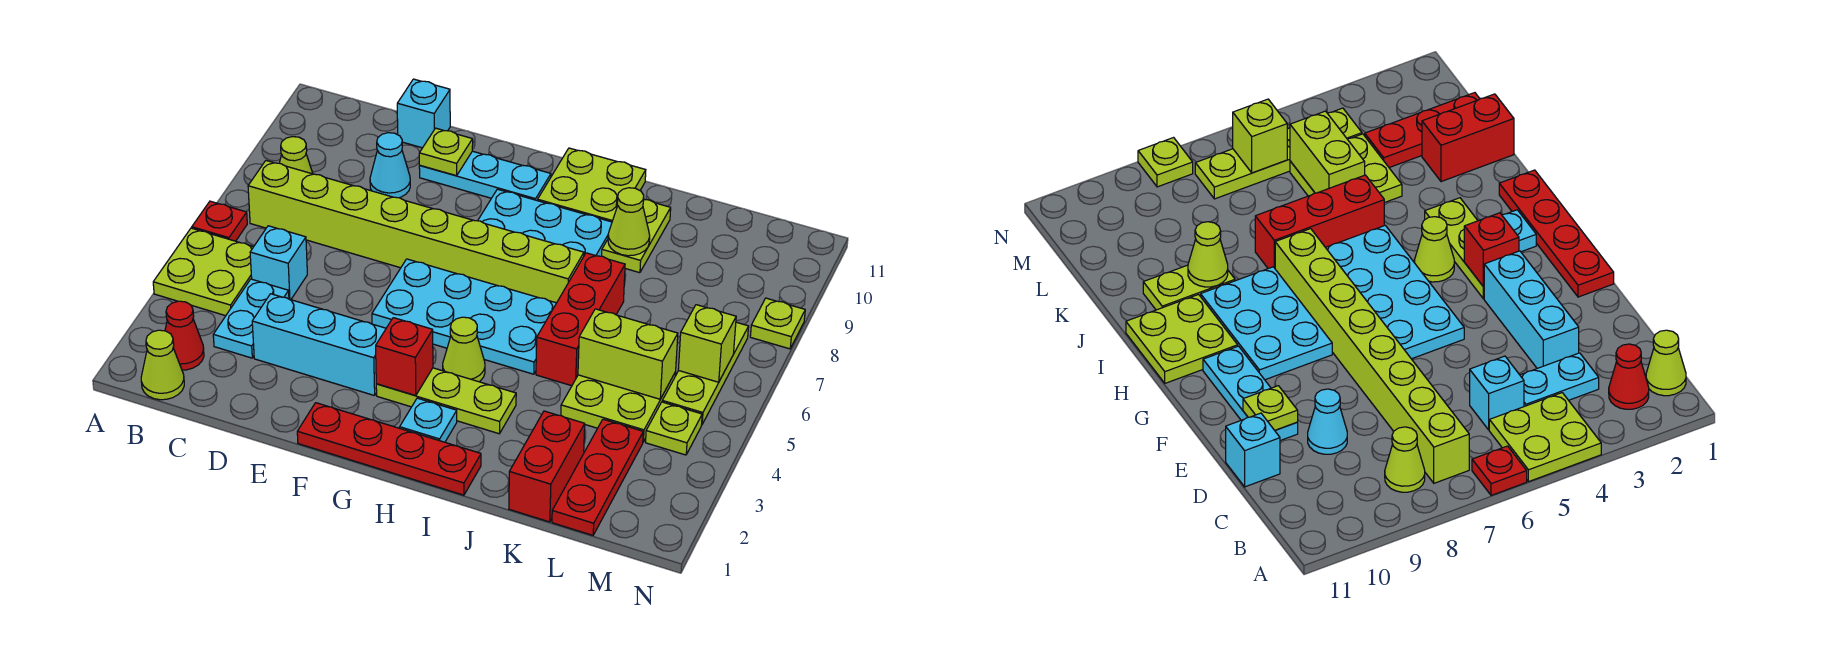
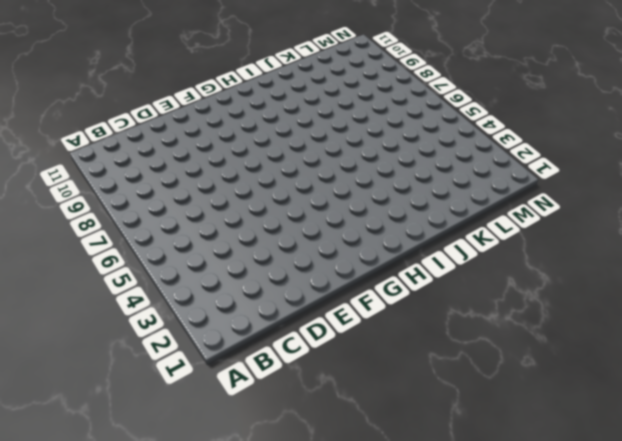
none -> lime 2x2 plate [153,228,253,316]
none -> red 1x1 plate [192,201,247,241]
none -> lime 1x1 cone [141,330,184,400]
none -> red 1x1 cone [165,301,204,370]

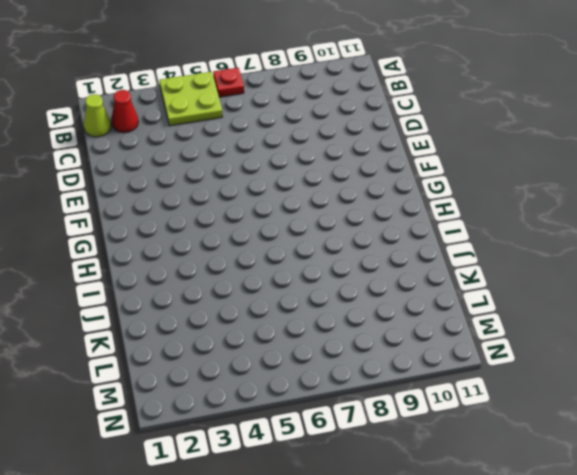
none -> lime 1x8 brick [248,161,584,303]
none -> lime 1x1 cone [280,137,313,174]
none -> cyan 1x2 plate [213,279,289,358]
none -> cyan 1x1 brick [250,226,307,300]

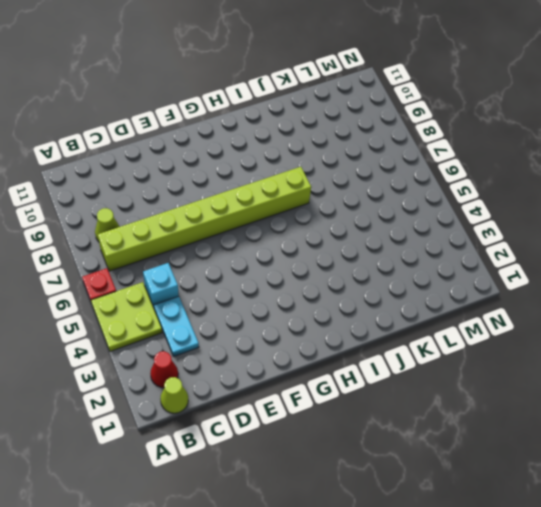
none -> cyan 1x3 brick [252,294,386,396]
none -> cyan 1x1 cone [370,133,410,198]
none -> cyan 1x1 brick [397,79,450,148]
none -> cyan 1x3 plate [419,151,551,201]

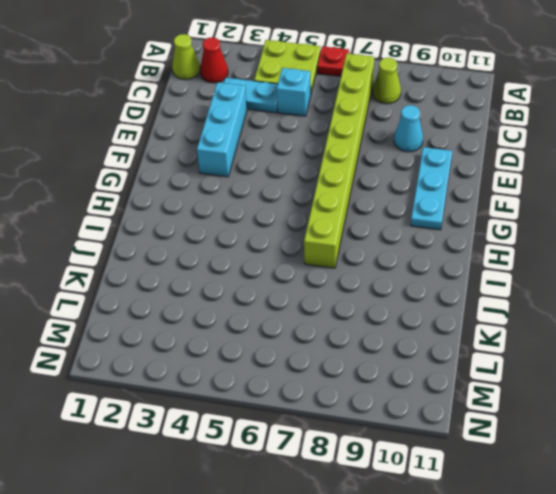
none -> cyan 1x1 brick [397,79,450,148]
none -> red 1x4 plate [297,403,481,495]
none -> cyan 2x4 plate [372,259,556,374]
none -> lime 1x3 plate [376,368,516,434]

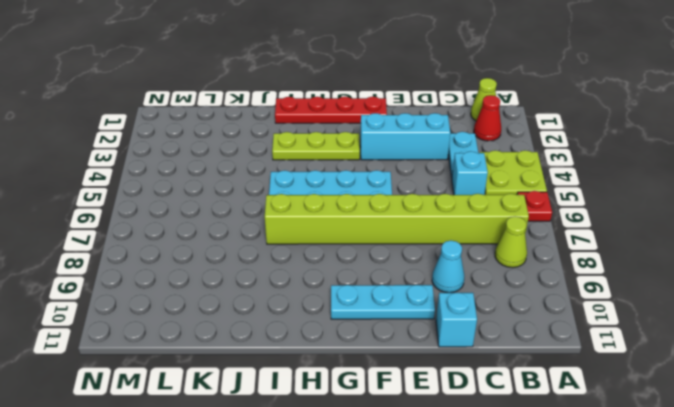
none -> cyan 2x3 plate [478,189,612,256]
none -> cyan 1x1 plate [400,398,457,442]
none -> lime 1x1 cone [443,317,485,382]
none -> lime 2x2 plate [538,148,646,222]

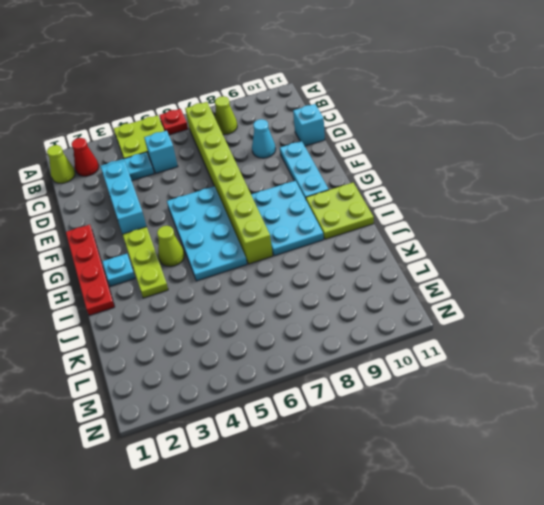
none -> red 1x3 brick [536,253,625,386]
none -> lime 1x2 plate [602,199,671,273]
none -> red 1x2 brick [509,411,585,522]
none -> lime 2x2 plate [561,372,676,442]

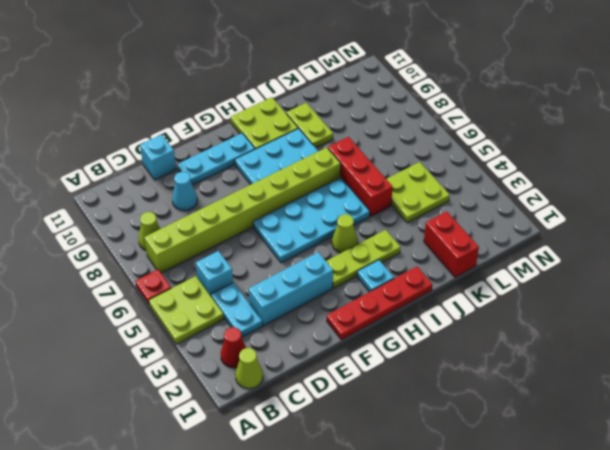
none -> red 1x3 plate [552,419,643,535]
none -> lime 1x1 plate [646,402,702,455]
none -> lime 1x3 plate [662,322,749,424]
none -> lime 1x1 plate [750,298,805,349]

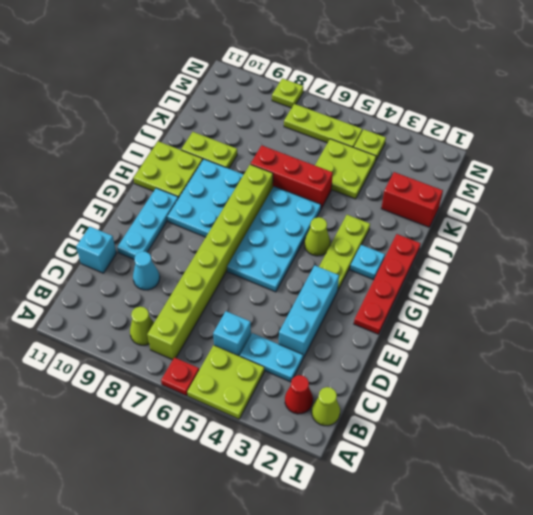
none -> red 1x3 plate [552,419,643,535]
none -> lime 1x1 plate [419,128,473,176]
none -> red 1x1 brick [376,318,433,396]
none -> lime 1x1 cone [608,188,650,256]

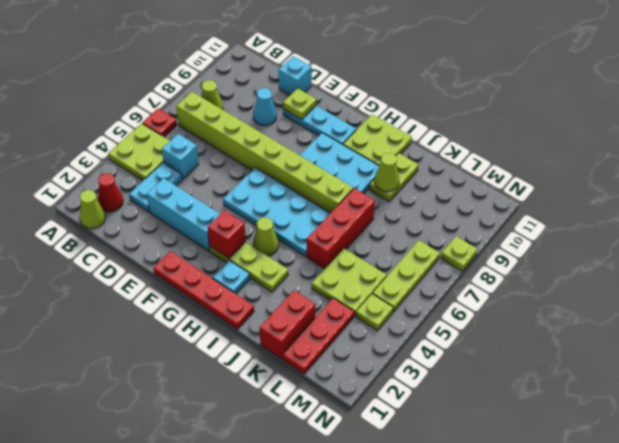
none -> lime 1x2 brick [578,309,678,399]
none -> lime 1x1 brick [678,305,736,382]

